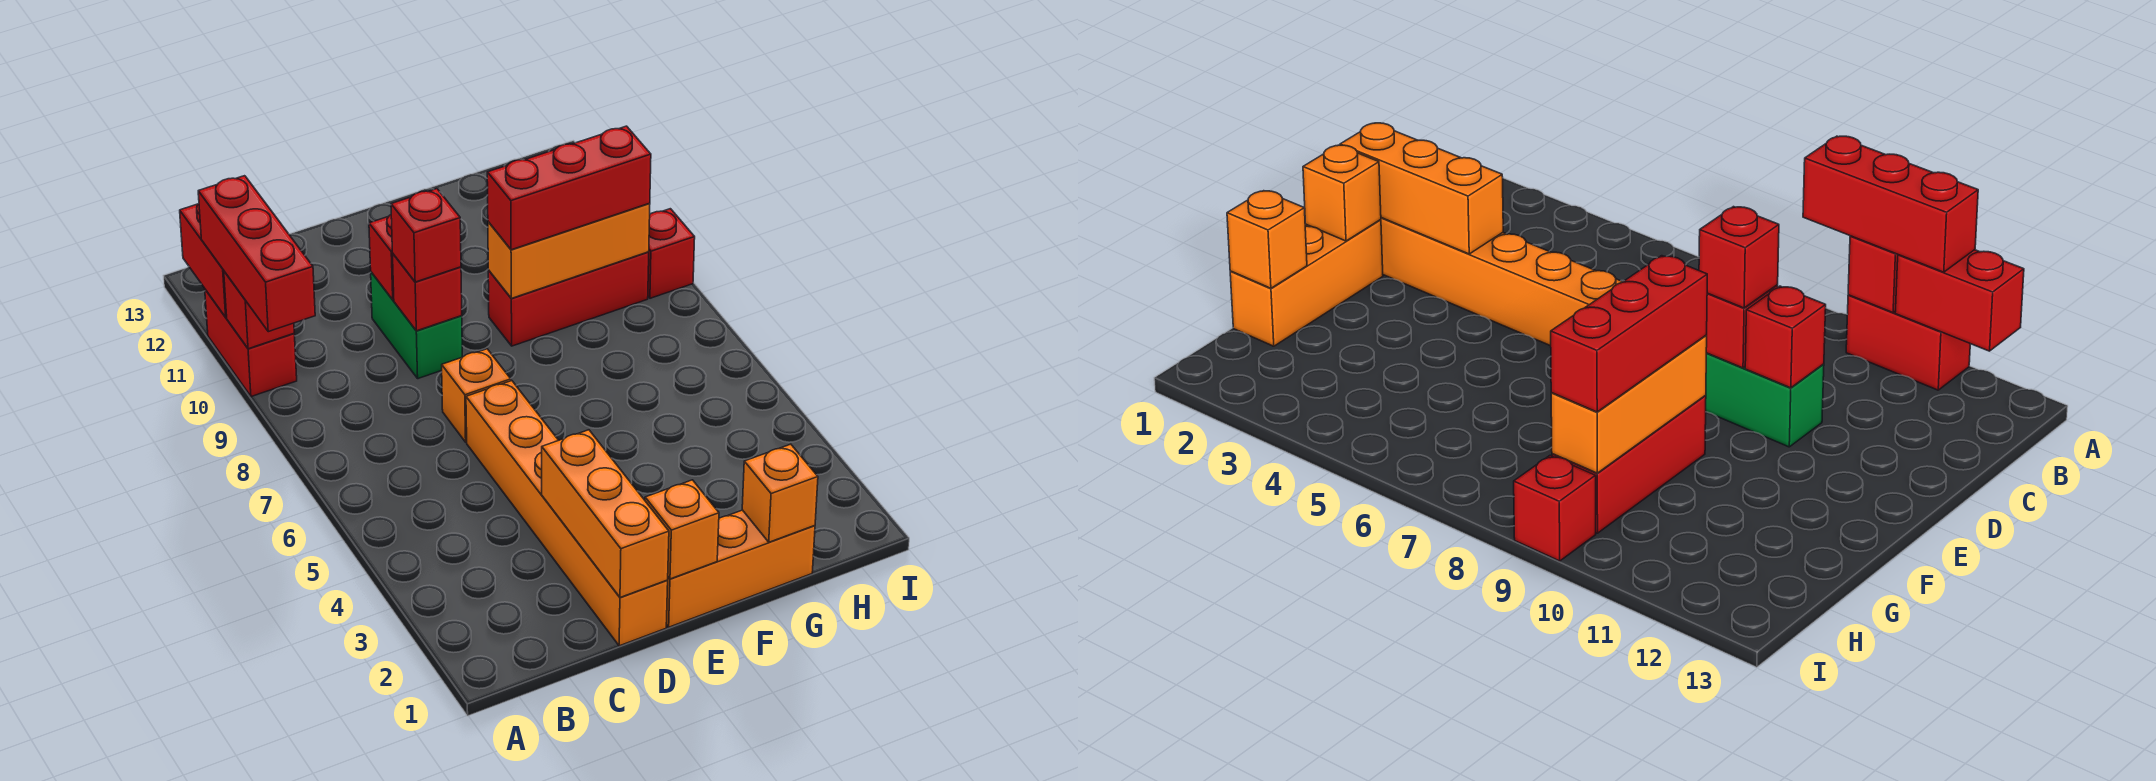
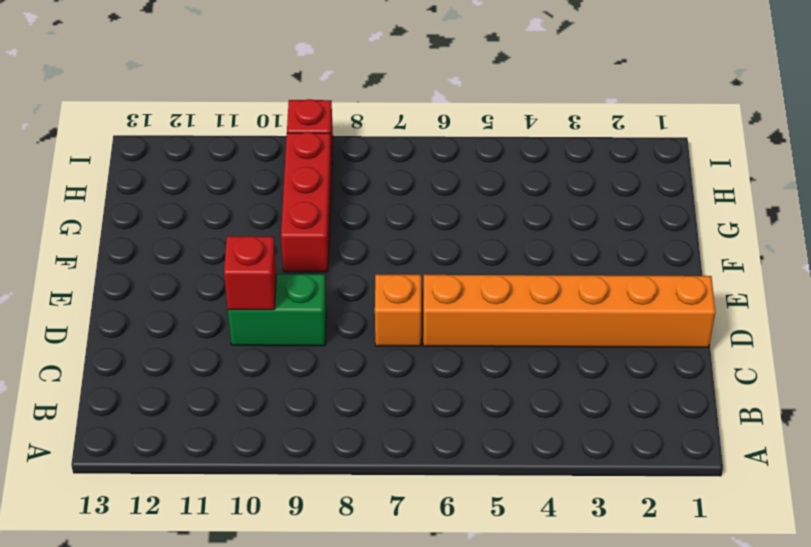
none -> red 1x2 brick [205,290,297,397]
none -> orange 1x3 brick [666,510,815,627]
none -> red 1x1 brick [224,272,294,349]

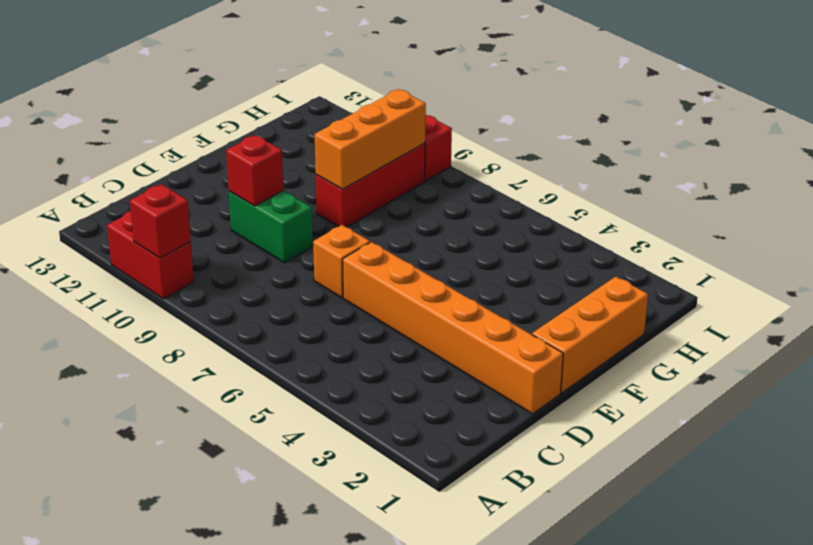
none -> red 1x2 brick [180,204,227,317]
none -> orange 1x3 brick [542,430,669,597]
none -> red 1x1 brick [393,254,462,331]

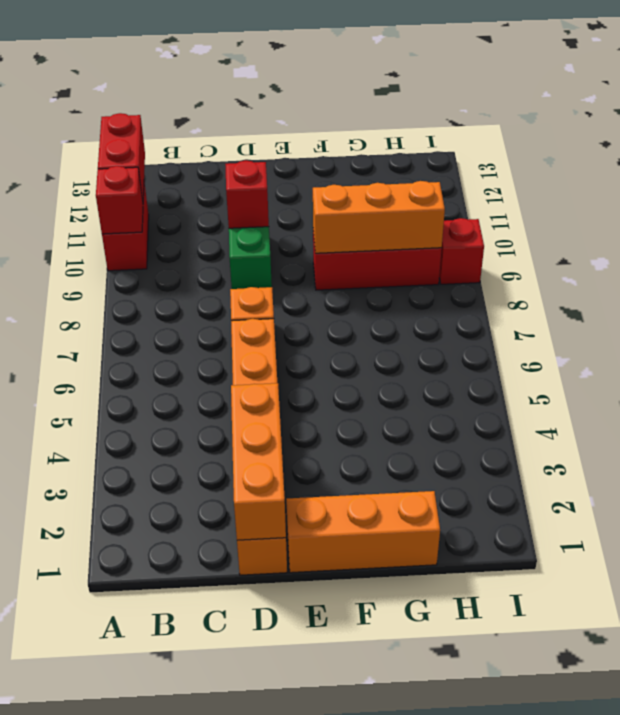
none -> red 1x1 brick [393,254,462,331]
none -> orange 1x1 brick [645,480,719,579]
none -> orange 1x1 brick [742,444,818,542]

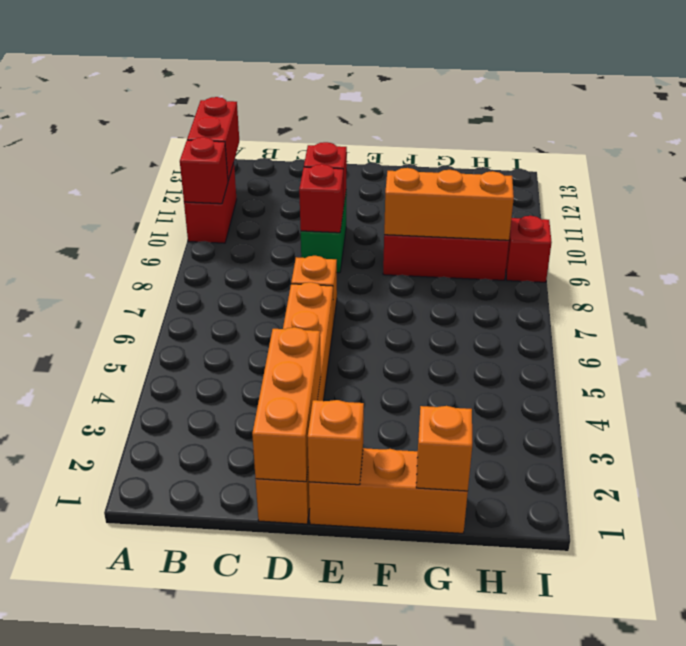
none -> red 1x3 brick [198,176,315,332]
none -> red 1x1 brick [391,189,461,282]
none -> red 1x3 brick [487,126,651,250]

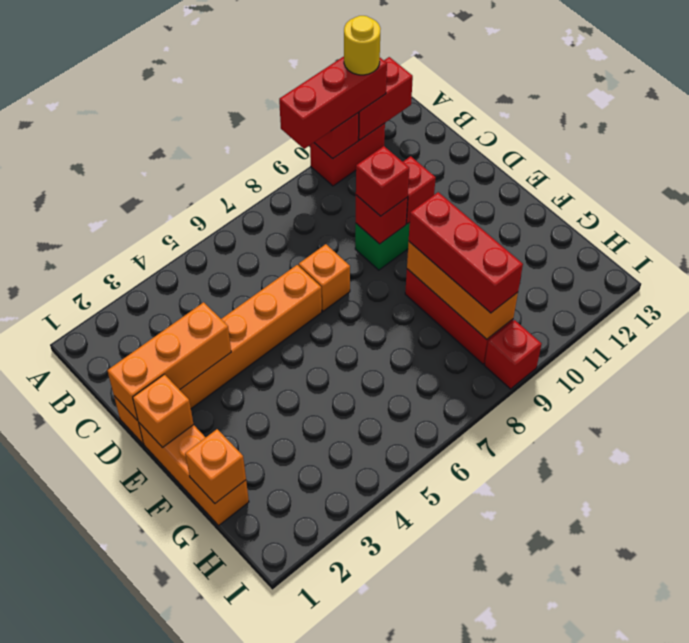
yellow 1x1 round brick [344,16,381,75] -> none

